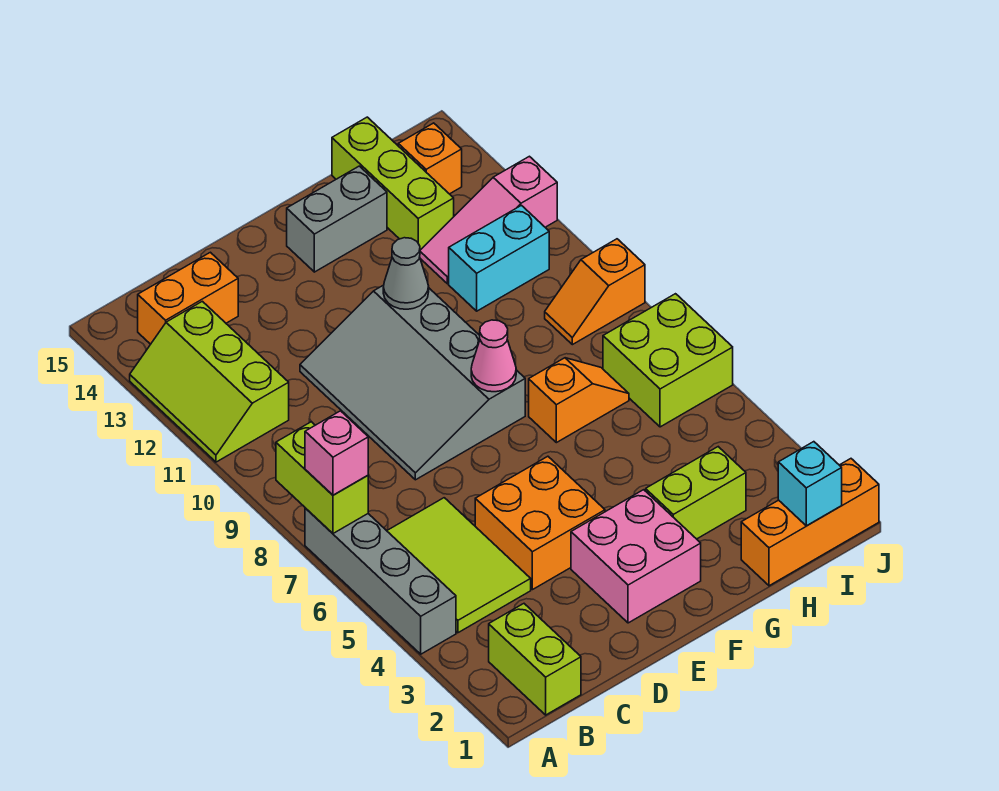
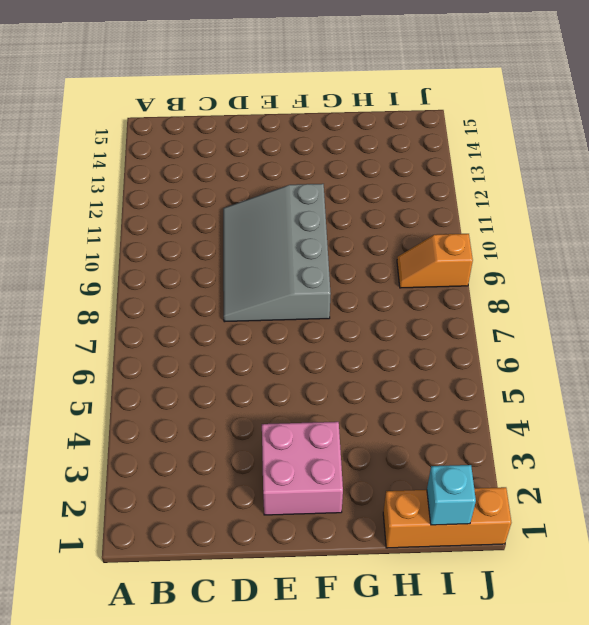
none -> grey 1x4 brick [305,508,456,654]
none -> lime 2x3 slope [130,301,289,462]
none -> lime 1x2 brick [489,604,581,715]

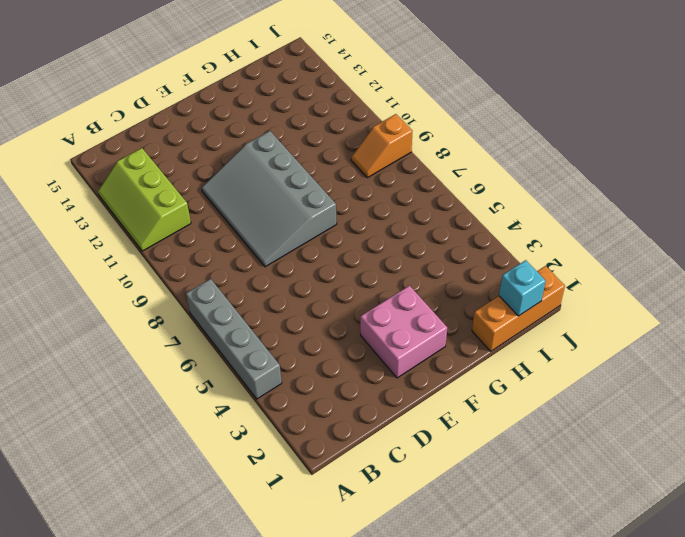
none -> lime 1x2 brick [489,604,581,715]
none -> lime 2x3 tile [387,498,531,633]
none -> orange 1x2 brick [138,252,238,344]

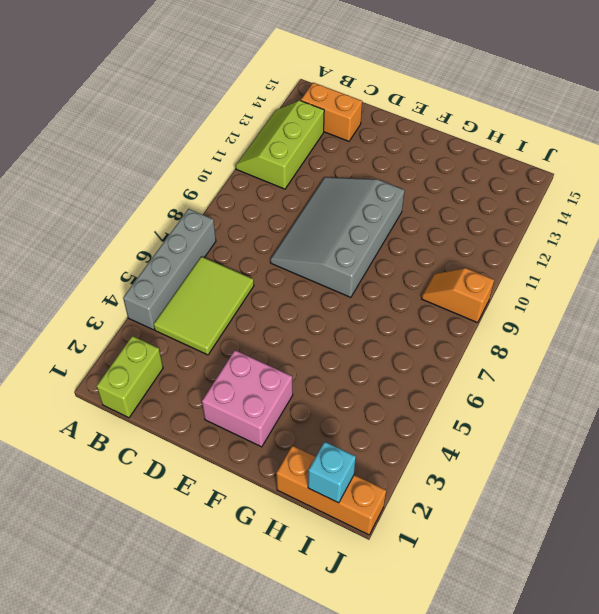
none -> orange 2x2 brick [475,456,605,590]
none -> grey 1x2 brick [287,166,387,272]
none -> lime 1x2 brick [646,447,746,539]

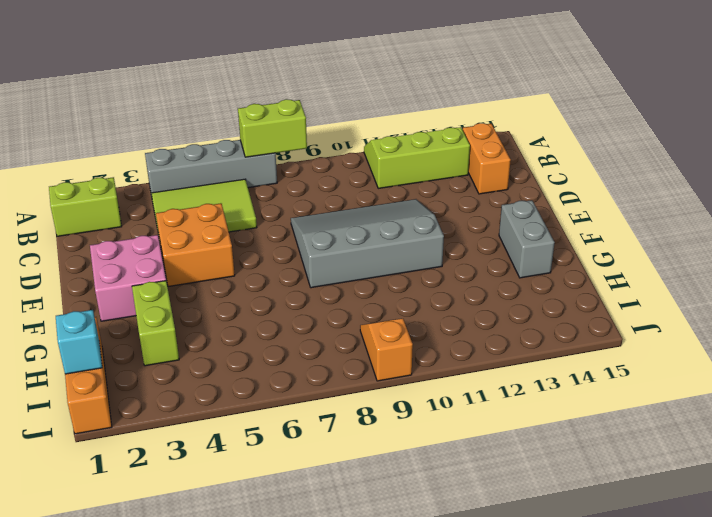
none -> orange 1x2 slope [529,358,629,443]
none -> cyan 1x2 brick [449,205,549,311]
none -> pink 1x3 slope [420,156,557,284]

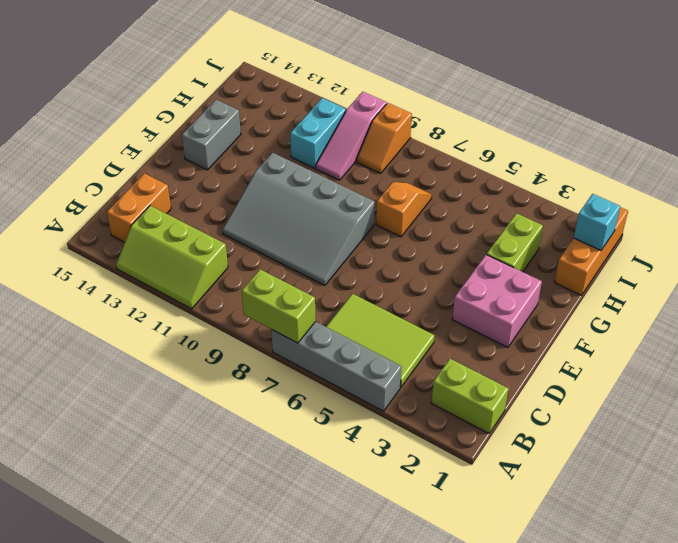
pink 1x3 slope [316,92,386,180] -> pink 1x3 slope moved to [420,156,557,284]
none -> orange 2x2 brick [475,456,605,590]
none -> lime 1x3 brick [332,117,454,250]
none -> lime 2x2 brick [603,294,733,427]

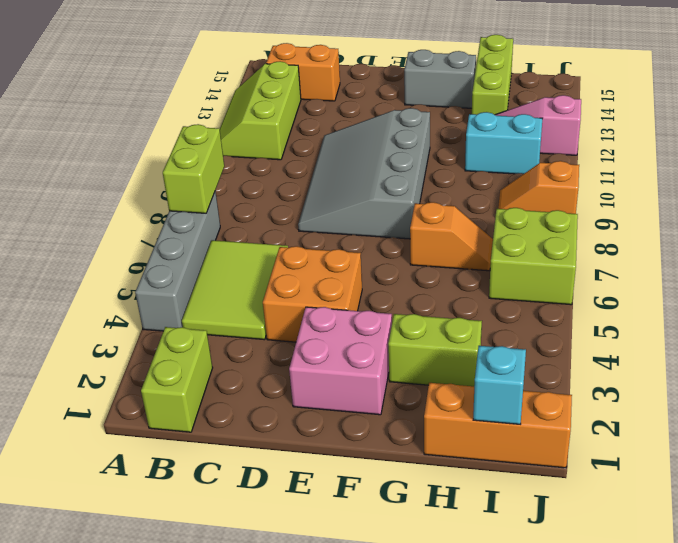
none -> orange 1x1 brick [398,123,462,194]
none -> pink 1x1 cone [471,320,516,392]
none -> grey 1x1 cone [383,238,429,309]

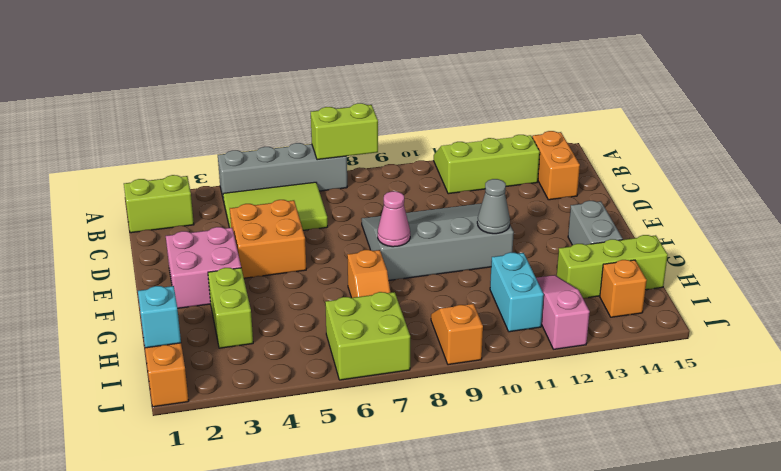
none -> pink 1x1 brick [305,411,368,495]

